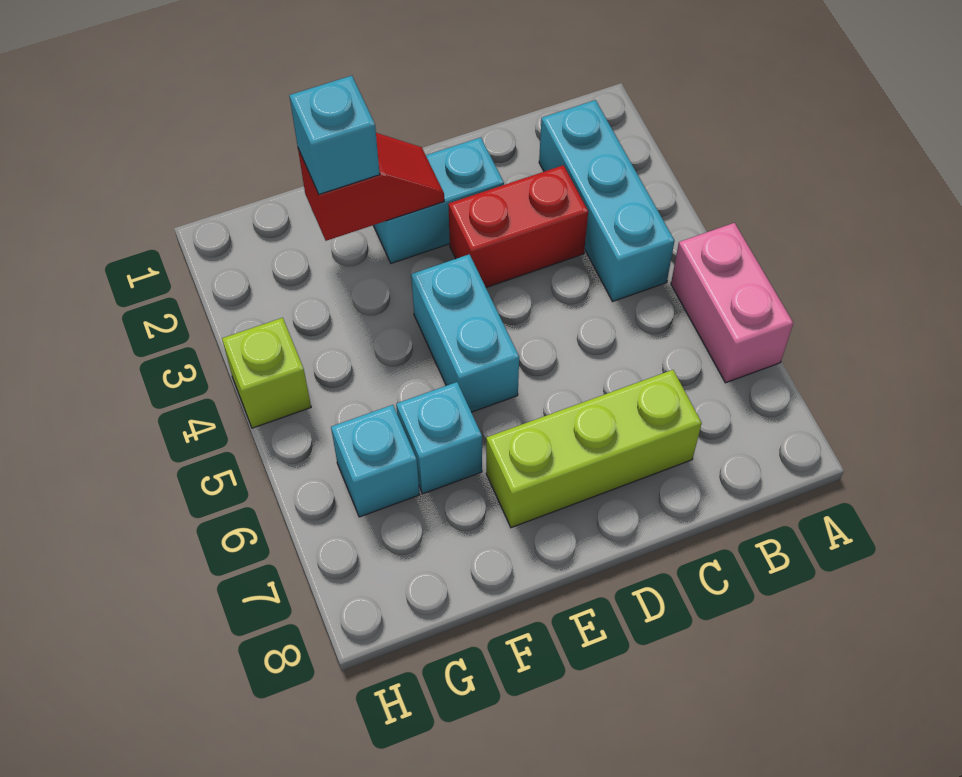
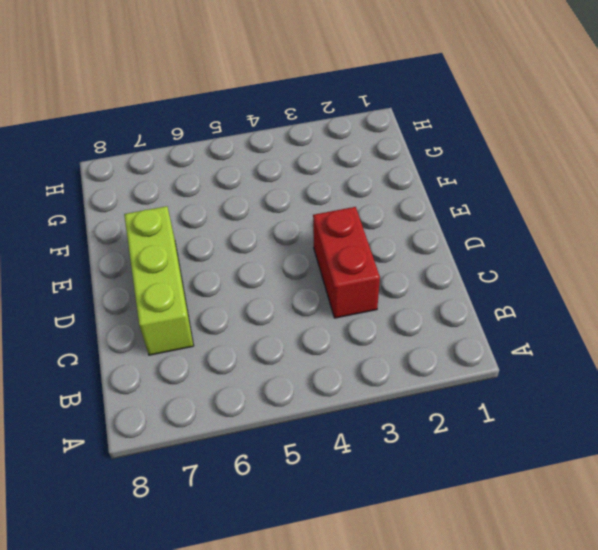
none -> pink 1x2 brick [671,223,793,383]
none -> cyan 1x3 brick [539,100,674,301]

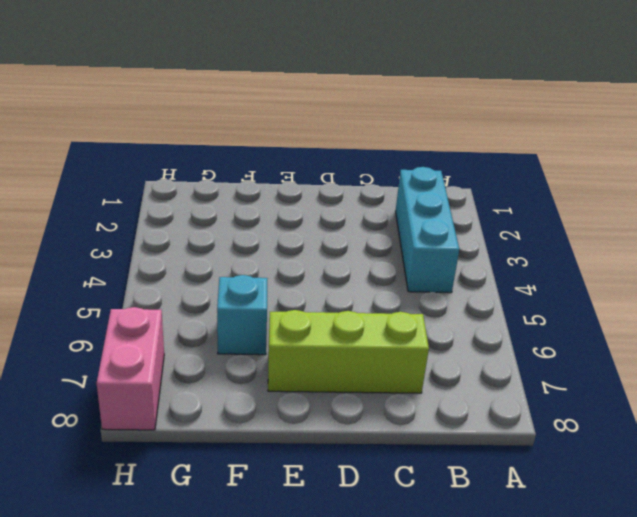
pink 1x2 brick [96,307,164,430] -> pink 1x2 brick moved to [671,223,793,383]
none -> red 1x2 brick [448,165,588,288]
none -> cyan 1x2 brick [373,137,504,263]

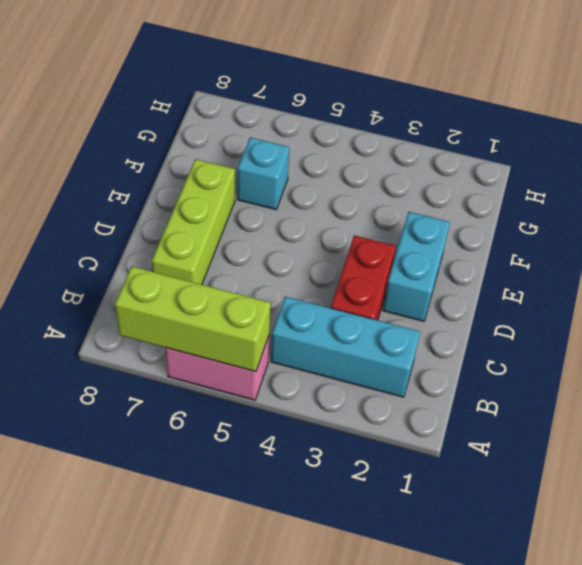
lime 1x3 brick [115,266,271,372] -> none
none -> cyan 1x2 brick [411,254,519,412]
none -> cyan 1x1 brick [331,405,419,517]

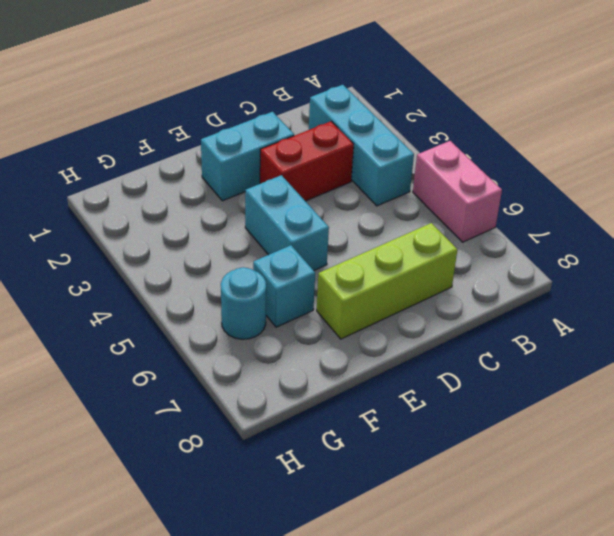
cyan 1x1 round brick [221,267,266,339] -> cyan 1x1 brick [331,405,419,517]
none -> lime 1x1 brick [222,318,311,428]
none -> red 1x2 slope [298,133,444,241]

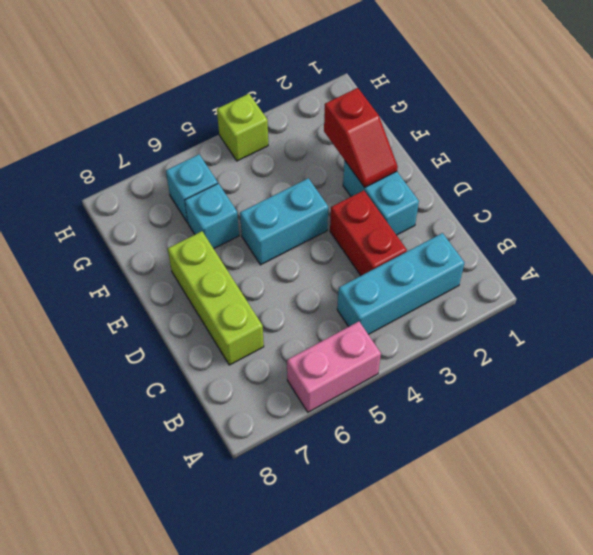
none -> cyan 1x1 brick [289,76,380,194]

